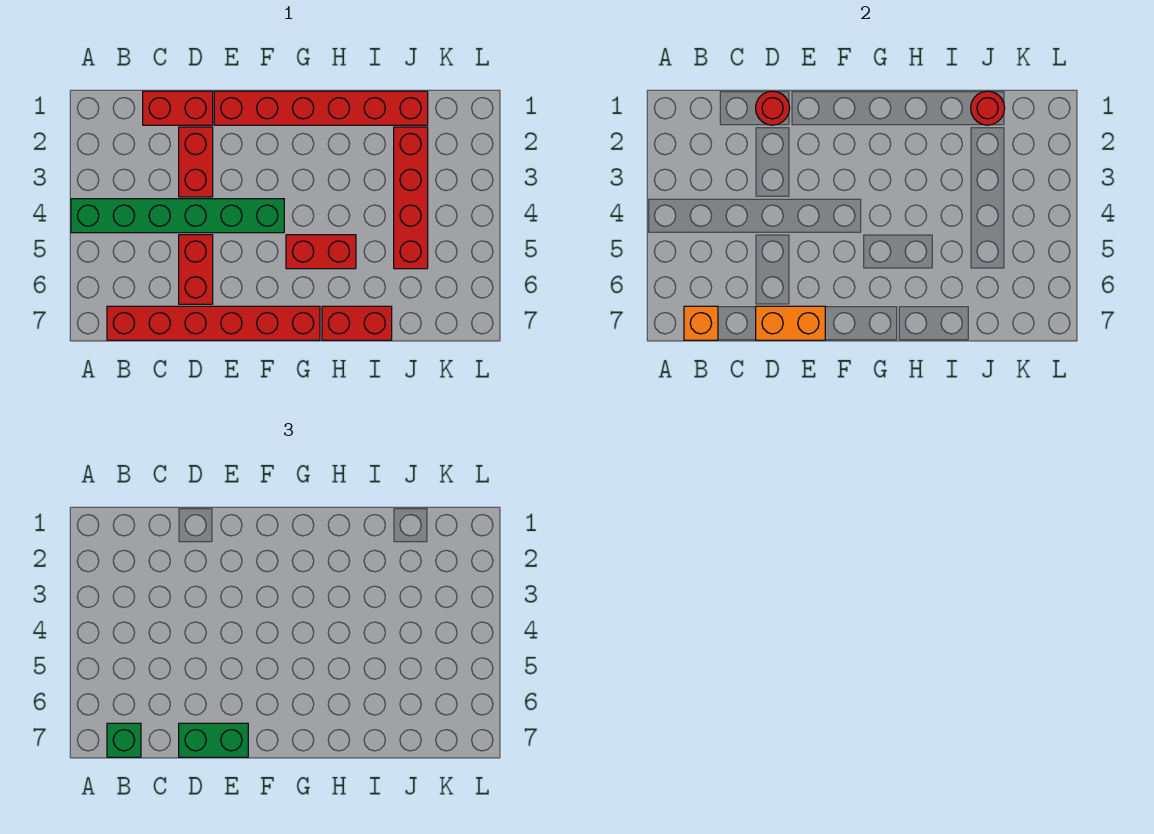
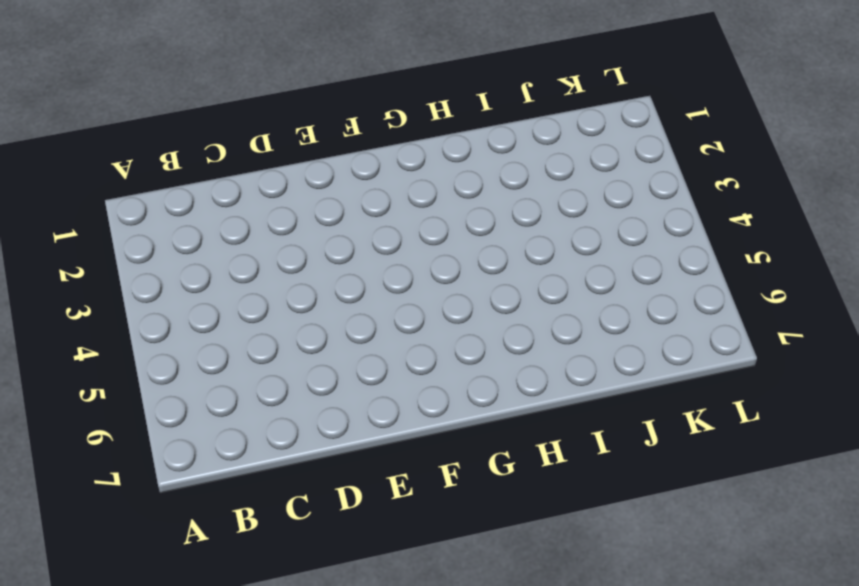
none -> green 1x6 brick [71,199,284,233]
none -> red 1x6 brick [107,306,320,340]
none -> red 1x2 brick [143,91,213,125]

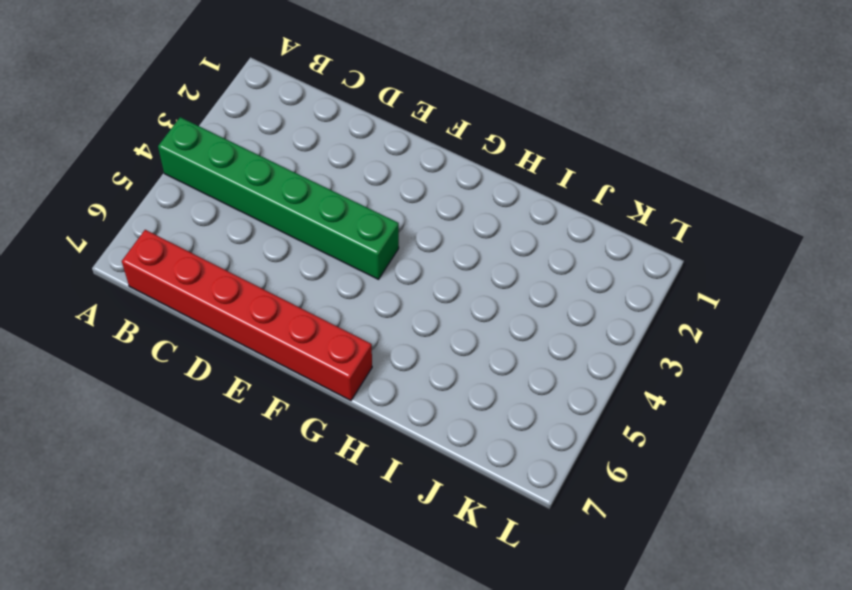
none -> red 1x2 brick [143,91,213,125]
none -> red 1x2 brick [179,127,213,197]
none -> red 1x2 brick [179,235,213,304]

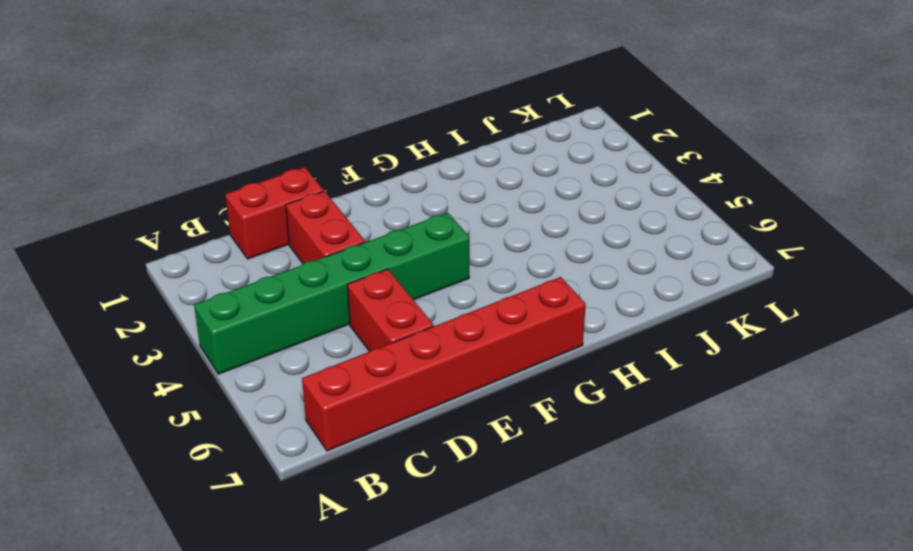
none -> red 1x6 brick [214,91,428,125]
none -> red 1x2 brick [286,235,356,269]
none -> red 1x2 brick [322,306,392,340]

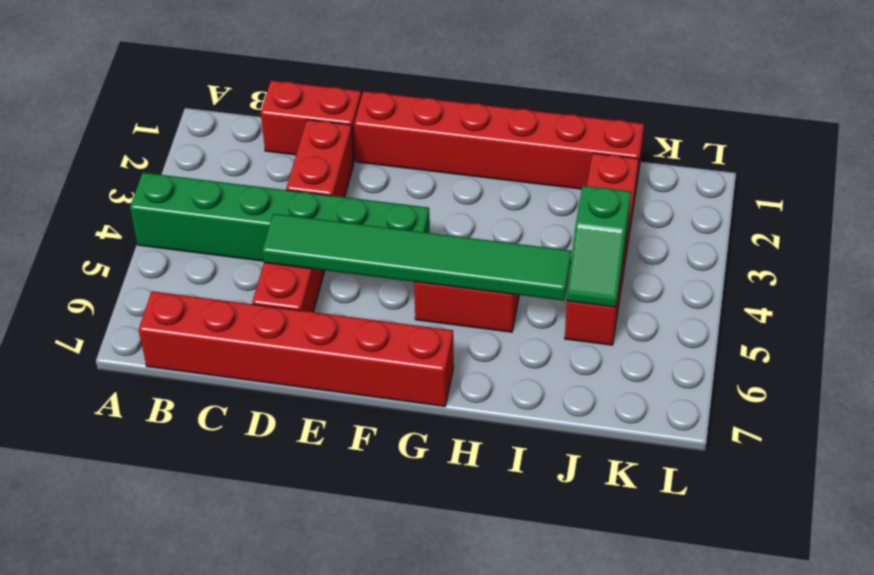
green 1x6 tile [262,214,572,301] -> none
green 1x2 slope [567,186,631,307] -> none
none -> red 1x2 brick [322,306,392,340]
none -> orange 1x1 brick [684,306,718,340]
none -> red 1x1 round brick [756,91,790,125]

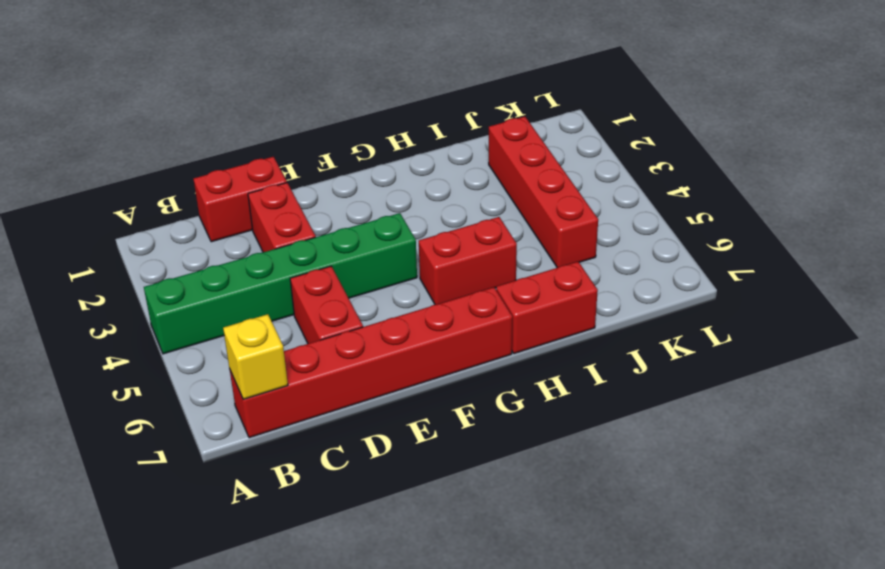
yellow 1x1 brick [223,314,288,399] -> orange 1x1 brick [684,306,718,340]
none -> red 1x6 brick [214,91,428,125]
none -> red 1x1 round brick [756,91,790,125]
none -> orange 1x2 brick [756,306,825,340]

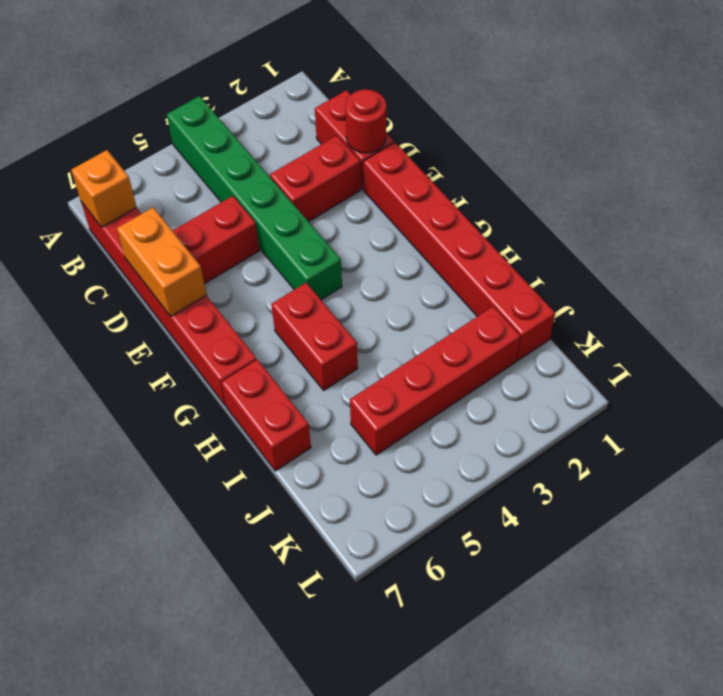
none -> red 1x1 round brick [971,91,1005,125]
none -> green 1x1 brick [107,723,141,757]
none -> green 1x2 brick [179,723,248,757]

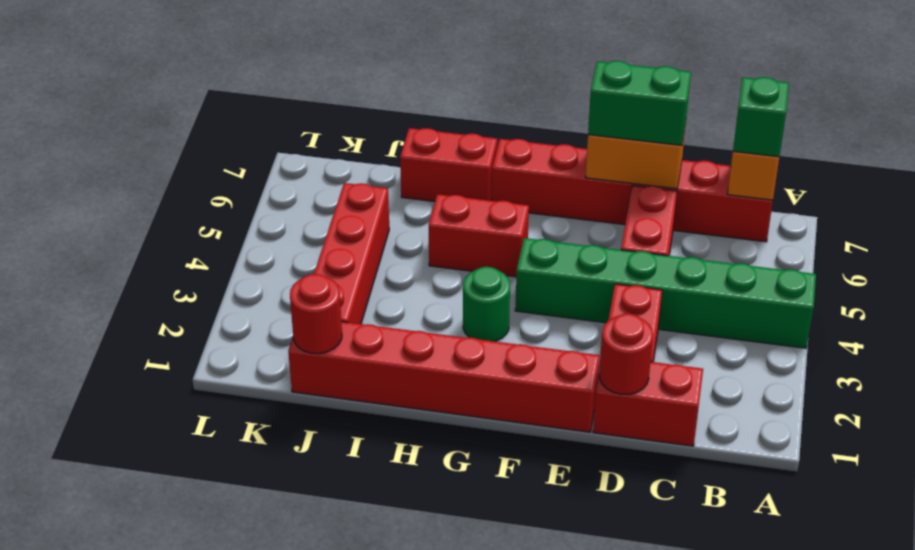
green 1x1 round brick [463,267,510,341] -> none

